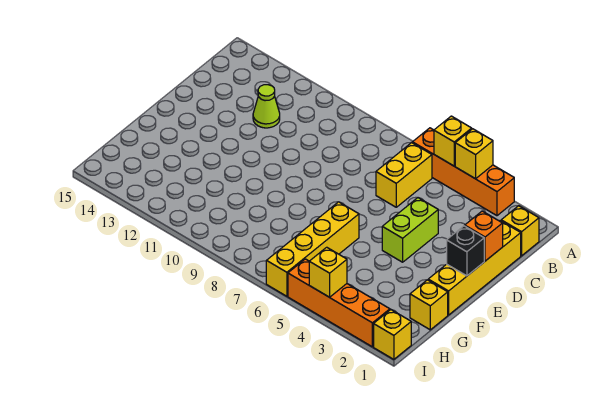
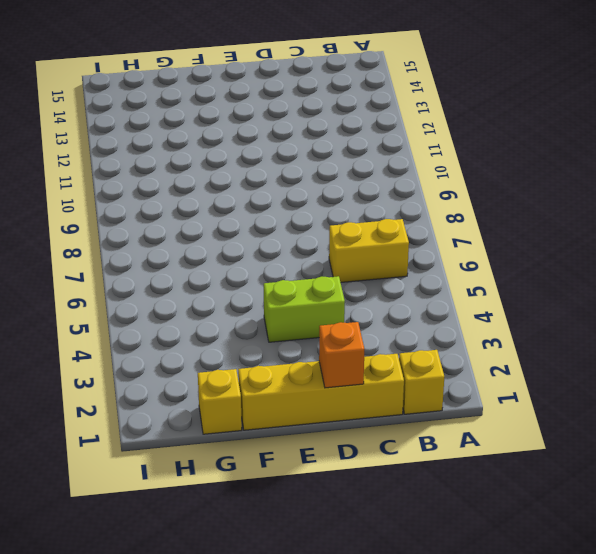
none -> orange 1x4 brick [412,128,514,216]
none -> lime 1x1 cone [253,85,280,128]
none -> yellow 1x4 brick [266,202,359,296]

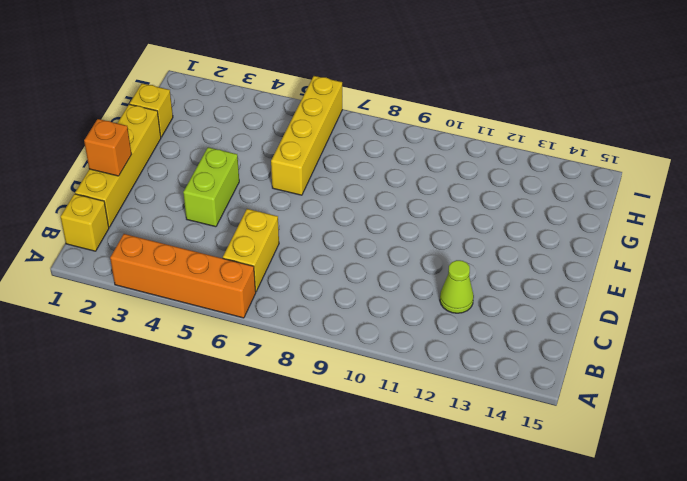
none -> yellow 1x1 brick [374,310,411,359]
none -> orange 1x4 brick [288,259,390,347]
none -> yellow 1x1 brick [455,129,493,179]

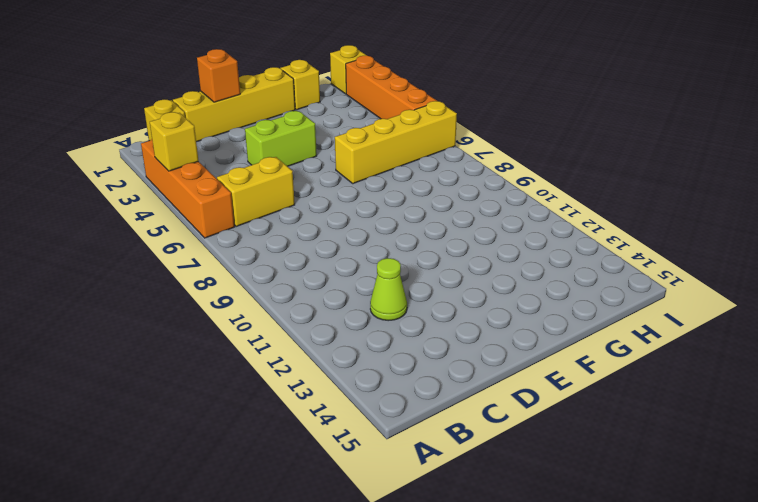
none -> yellow 1x1 brick [434,116,472,166]
none -> black 1x1 brick [447,226,484,276]
none -> yellow 1x1 brick [309,247,347,297]

